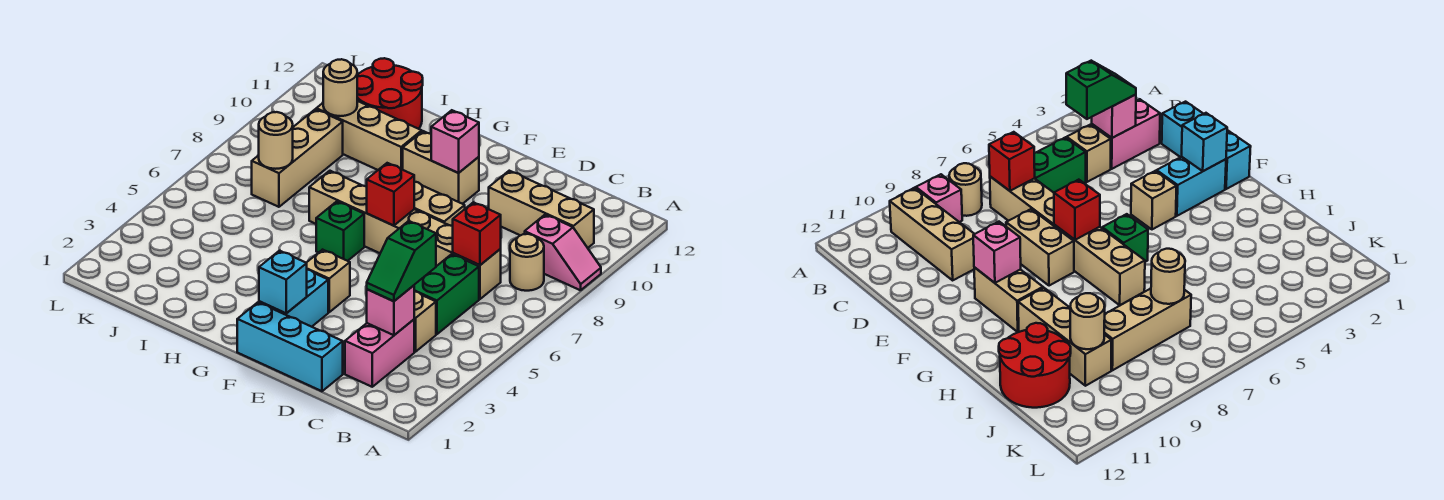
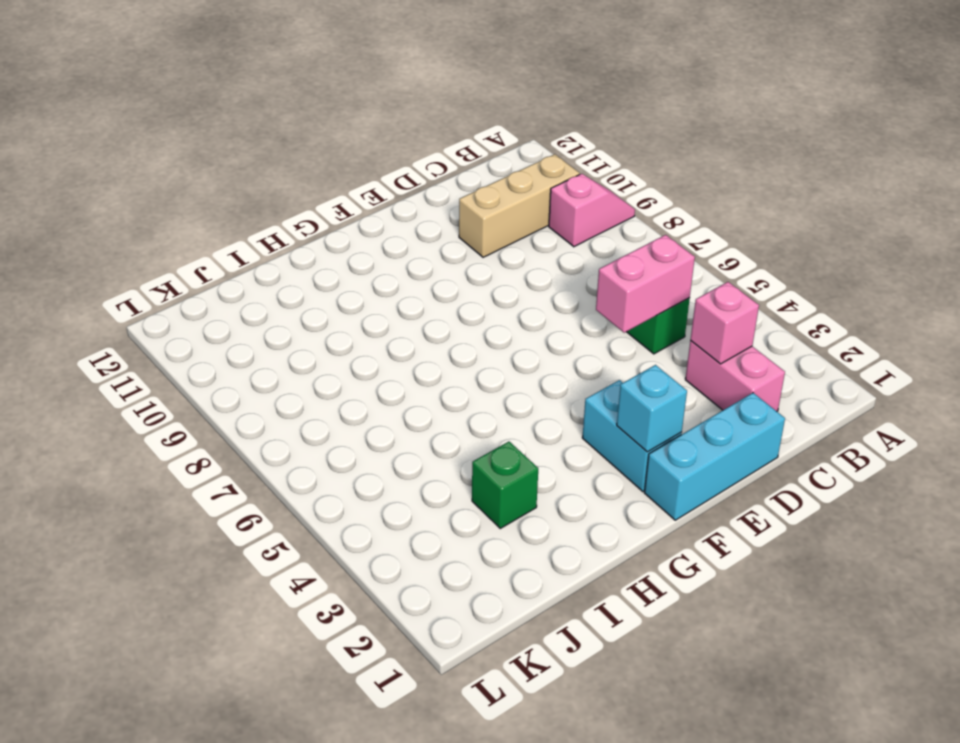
pink 1x2 brick [596,235,695,333] -> none
green 1x1 brick [472,442,538,528] -> green 1x1 brick moved to [316,201,364,261]
none -> tan 1x1 round brick [510,234,544,291]
none -> tan 1x1 brick [414,291,436,352]
none -> tan 1x6 brick [309,171,501,299]

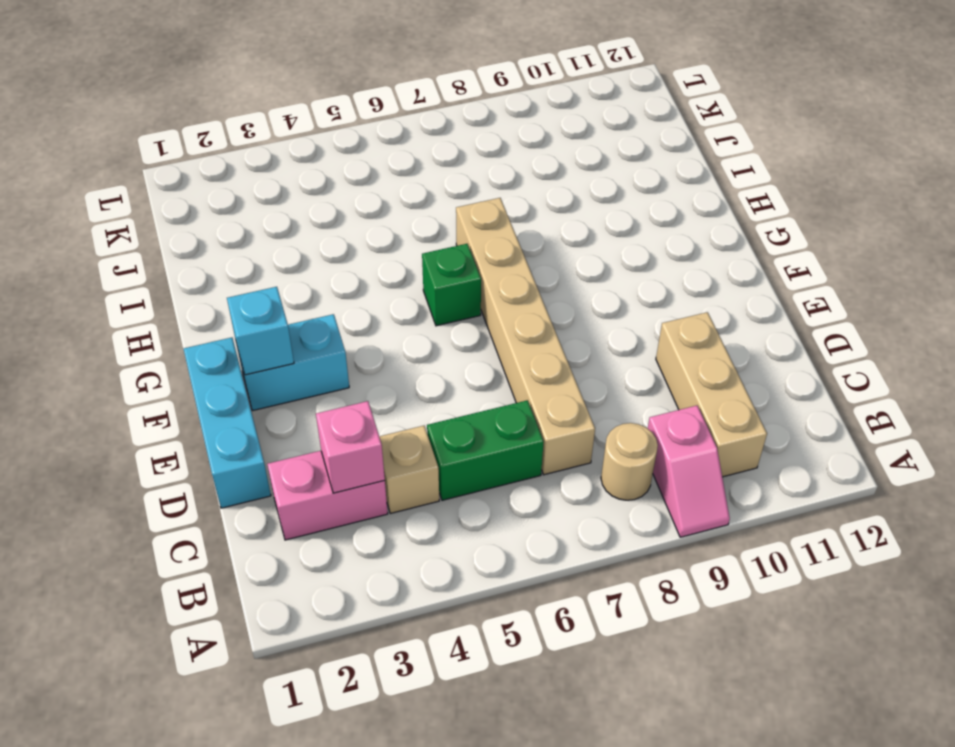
none -> tan 1x2 brick [414,182,465,226]
none -> tan 1x1 brick [307,250,350,312]
none -> tan 1x2 brick [403,131,479,204]

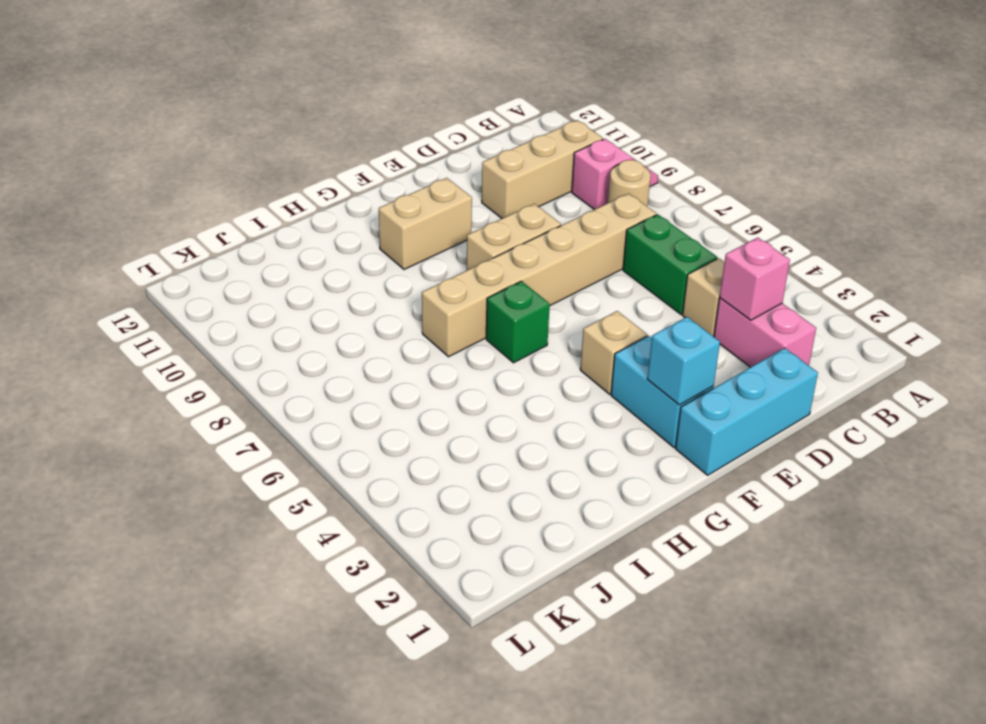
none -> tan 1x3 brick [316,101,422,170]
none -> red 2x2 round brick [357,58,423,129]
none -> tan 1x3 brick [252,109,343,207]

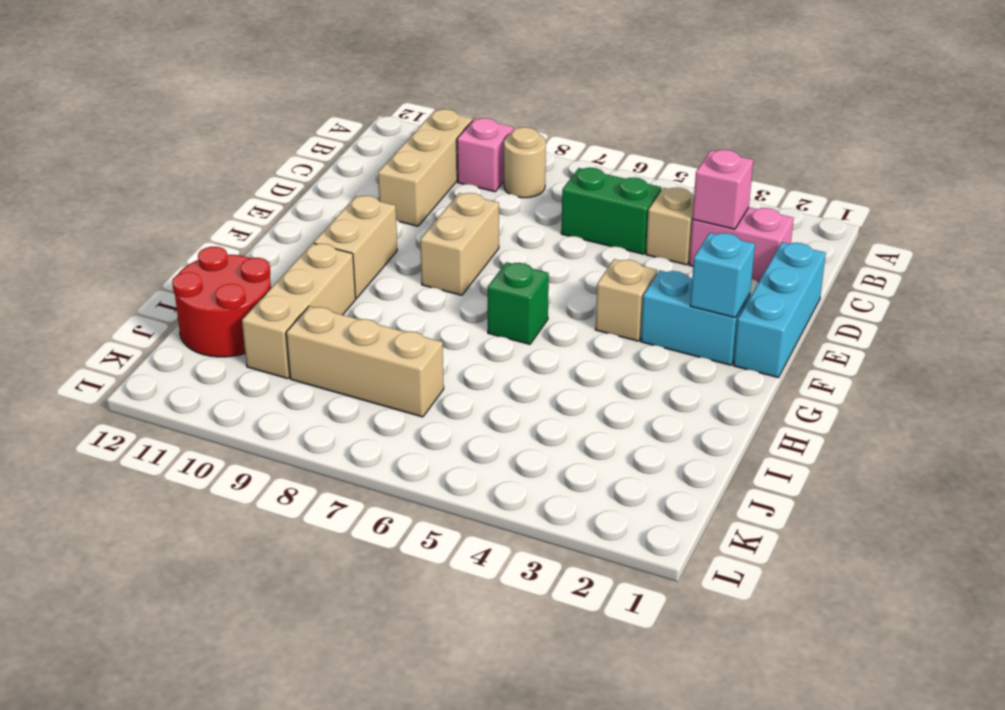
none -> tan 1x6 brick [309,171,501,299]
none -> red 1x1 brick [453,202,501,265]
none -> red 1x1 brick [366,163,414,225]

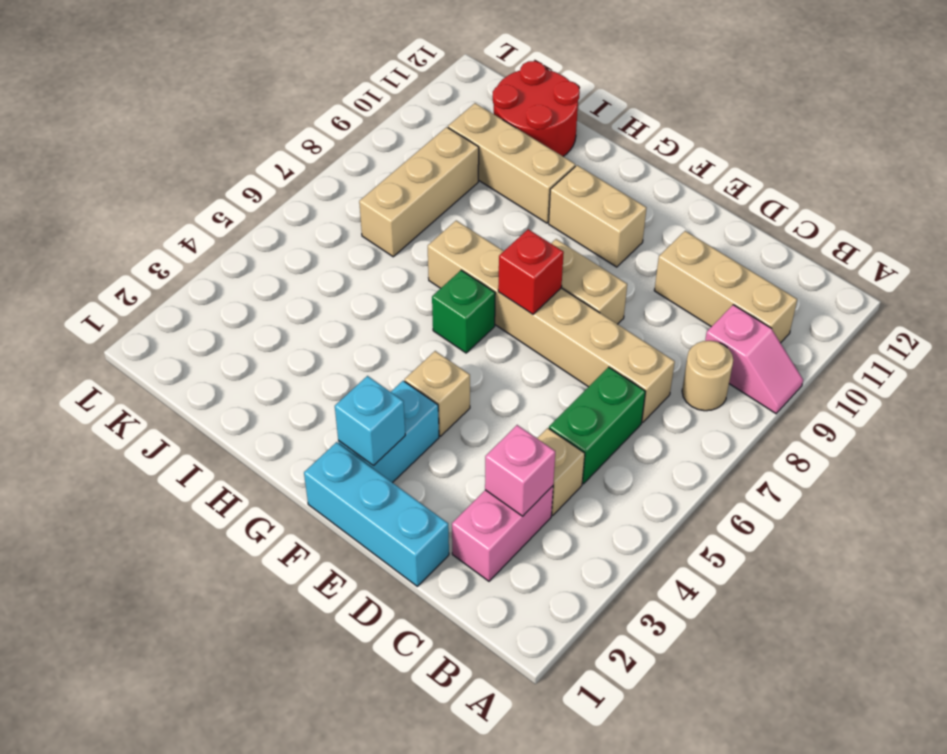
none -> red 1x1 brick [453,202,501,265]
none -> pink 1x1 brick [431,110,479,173]
none -> tan 1x1 round brick [259,112,293,169]

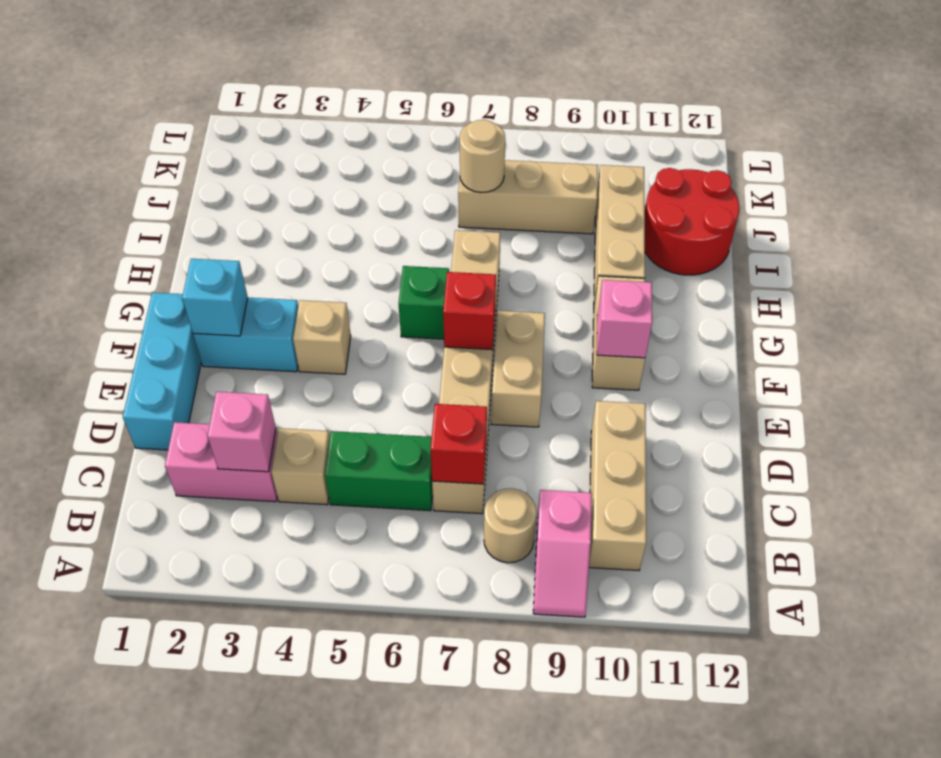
none -> tan 1x1 round brick [323,59,357,116]
none -> green 1x2 slope [367,221,436,301]

